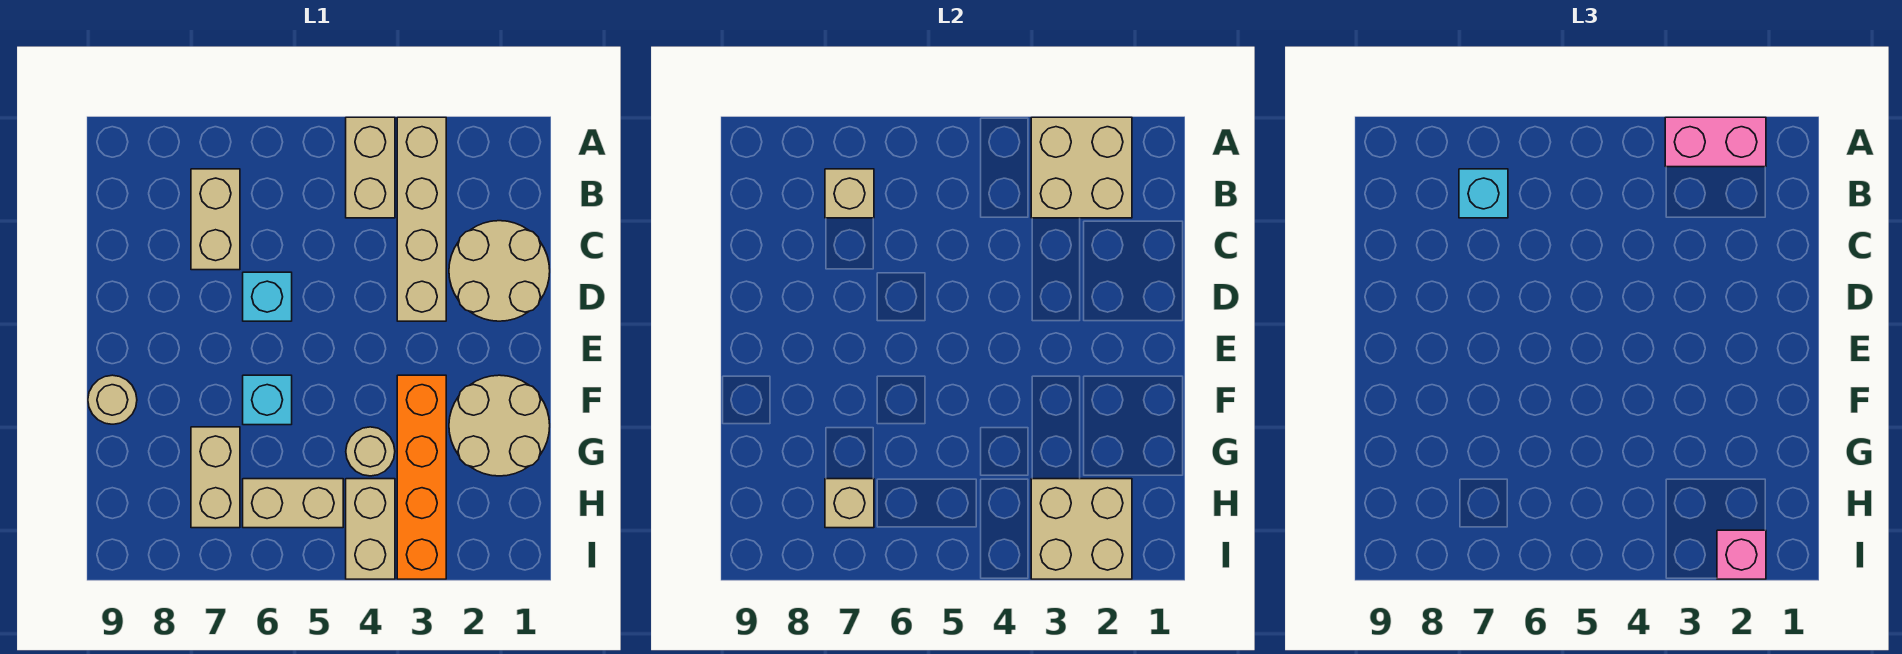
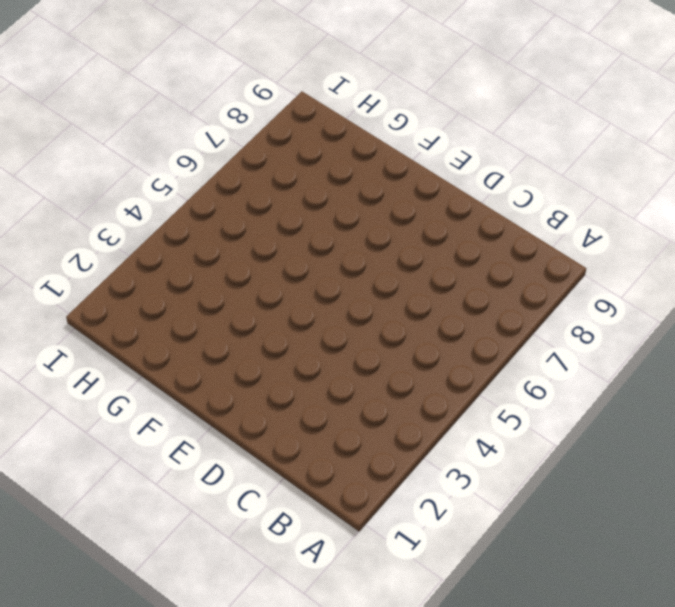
none -> tan 1x4 brick [397,117,446,321]
none -> tan 1x2 brick [346,117,395,218]
none -> tan 1x2 brick [191,169,240,270]

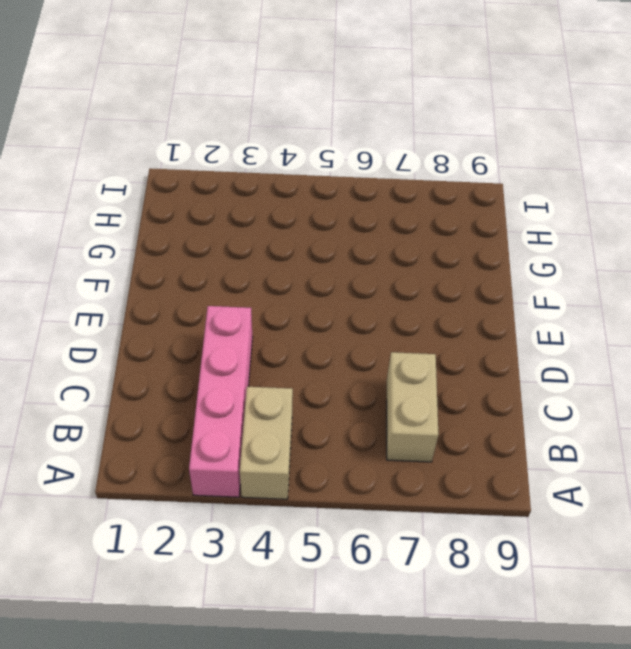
pink 1x4 brick [189,306,253,497] -> tan 1x4 brick [397,117,446,321]
none -> tan 2x2 round brick [449,221,550,321]
none -> cyan 1x1 brick [243,272,292,321]
none -> tan 2x2 round brick [449,375,550,476]

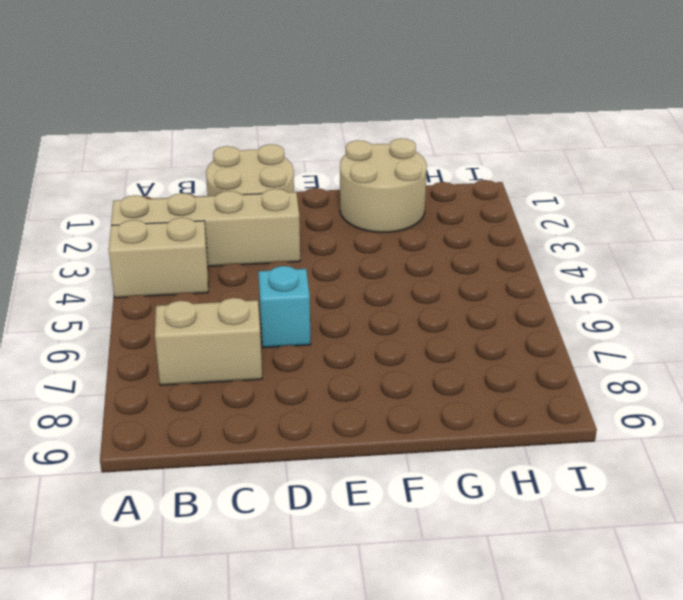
none -> orange 1x4 brick [397,375,446,579]
none -> cyan 1x1 brick [243,375,292,425]
none -> tan 1x1 round brick [88,375,137,424]

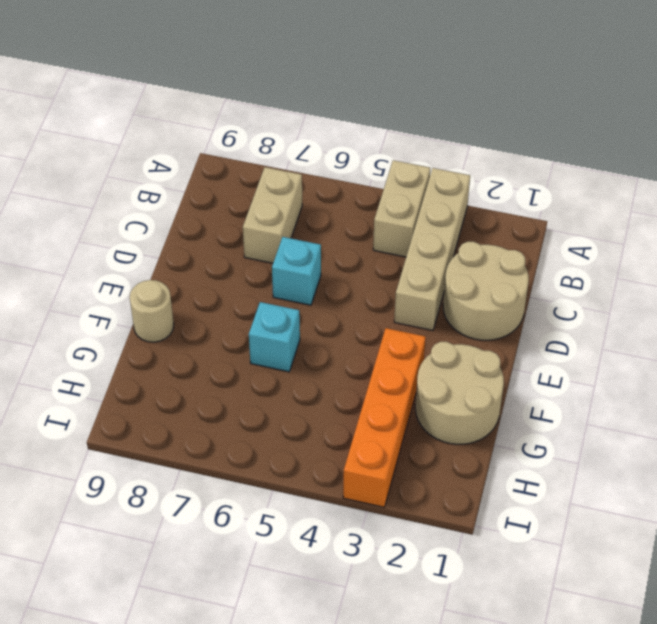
none -> tan 1x1 round brick [346,427,395,476]
none -> tan 1x2 brick [191,427,240,528]
none -> tan 1x2 brick [346,479,395,579]

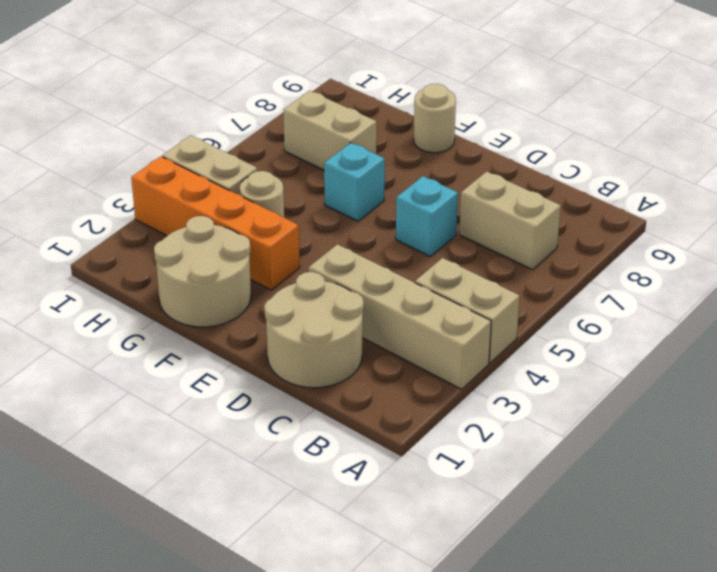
none -> tan 1x2 brick [243,479,343,528]
none -> tan 2x2 brick [1031,117,1132,218]
none -> tan 1x1 brick [825,169,874,218]

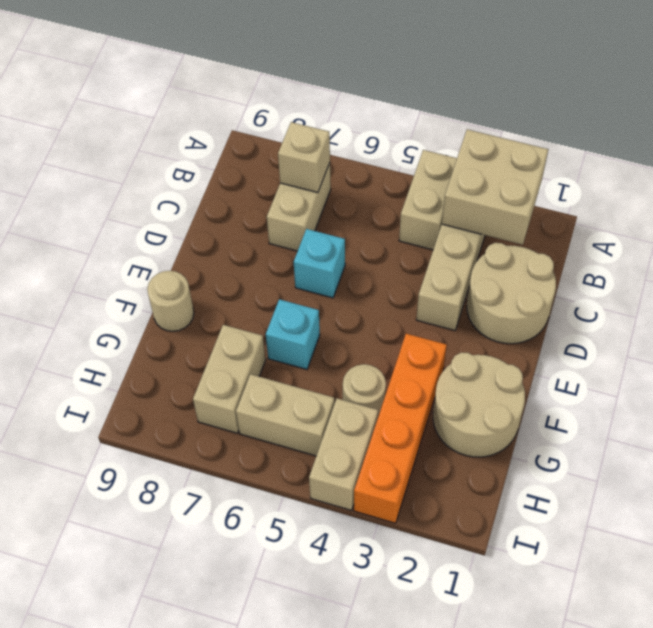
none -> tan 2x2 brick [1031,479,1132,579]
none -> tan 1x1 brick [825,479,874,528]
none -> pink 1x2 brick [1665,117,1766,167]

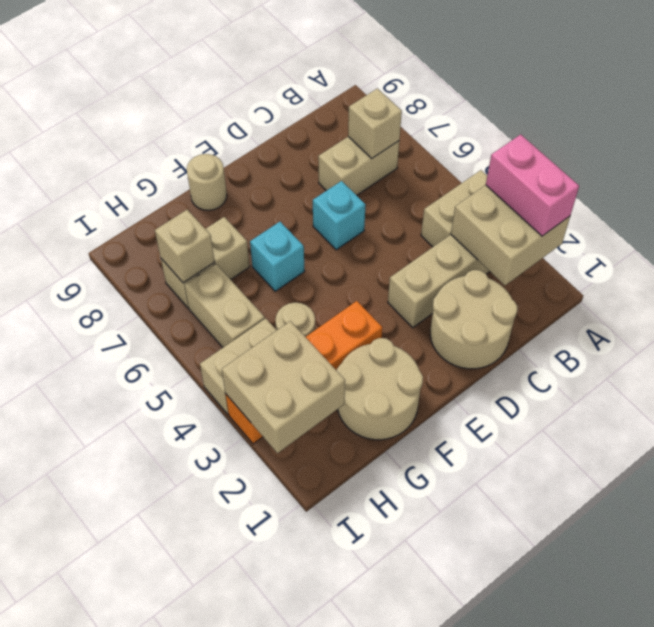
none -> cyan 1x1 brick [1459,169,1508,218]
none -> pink 1x1 brick [1717,530,1766,579]

